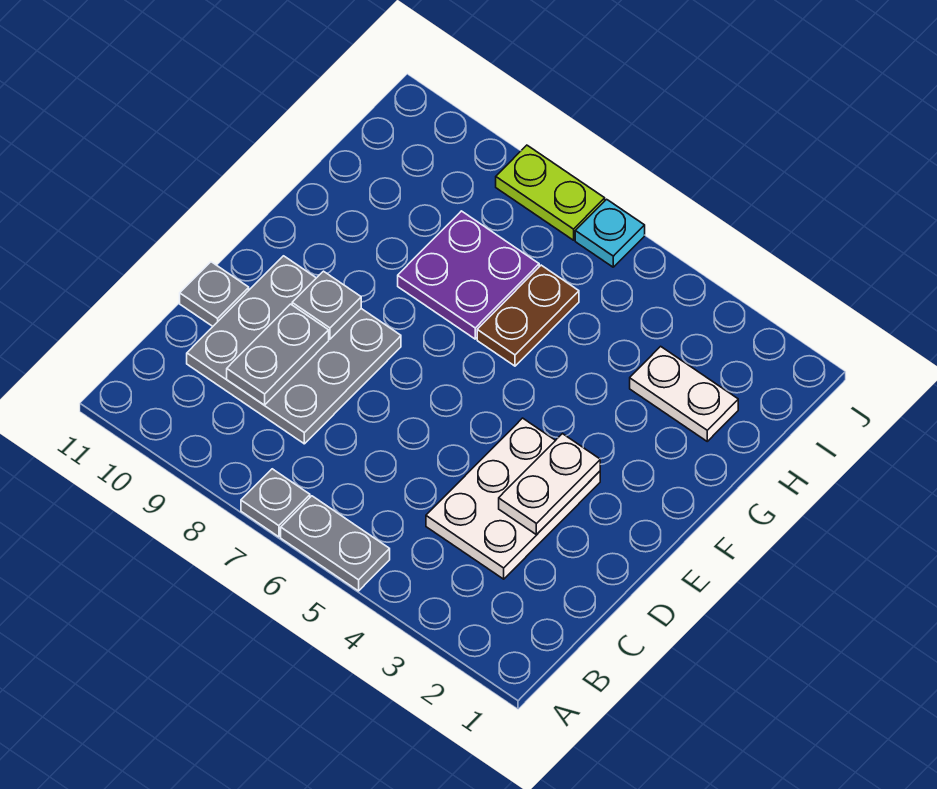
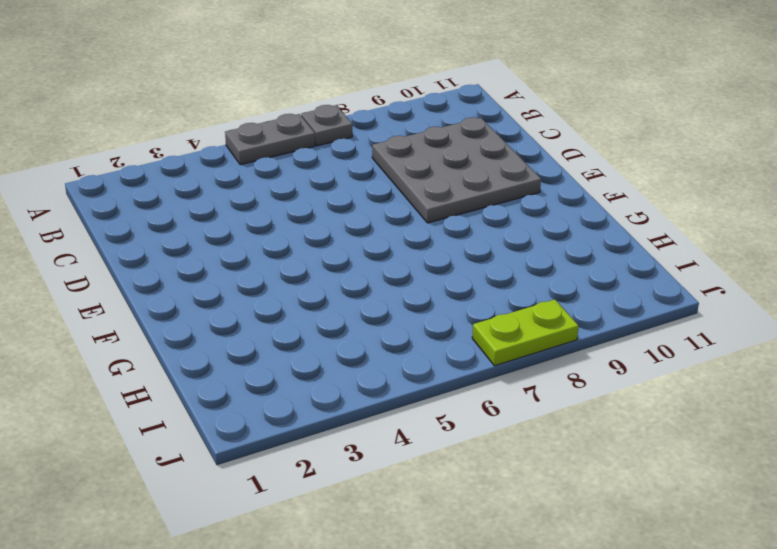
none -> white 2x3 plate [426,418,600,579]
none -> grey 1x1 plate [180,262,249,326]
none -> brown 1x2 plate [477,265,579,366]

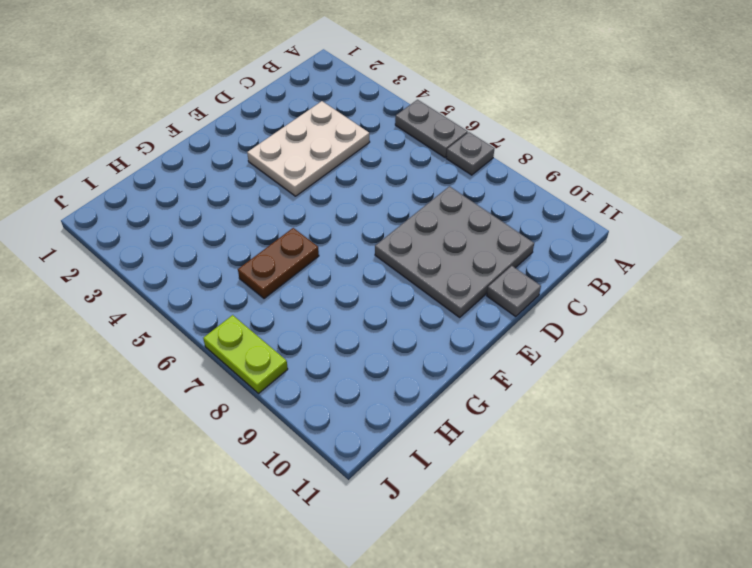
none -> purple 2x2 plate [398,211,539,339]
none -> white 1x2 plate [630,346,738,441]
none -> cyan 1x1 plate [575,199,645,267]

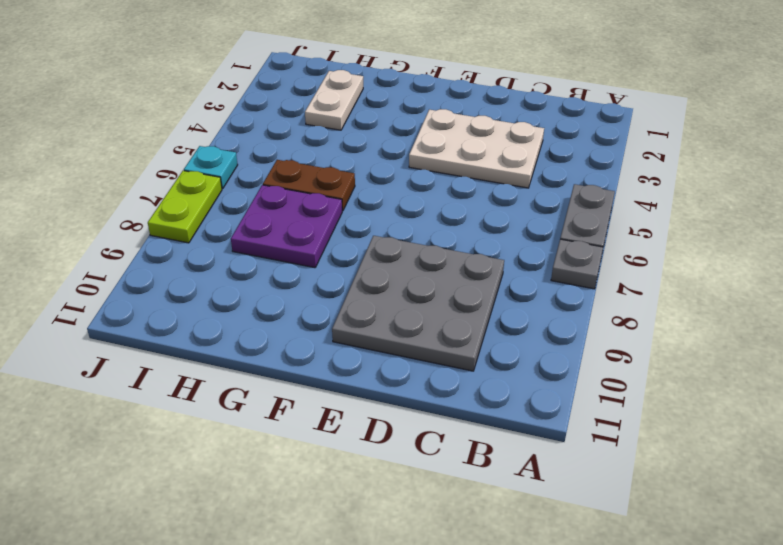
none -> grey 1x1 plate [180,262,249,326]
none -> grey 1x2 plate [227,304,329,405]
none -> white 1x2 plate [499,434,600,534]

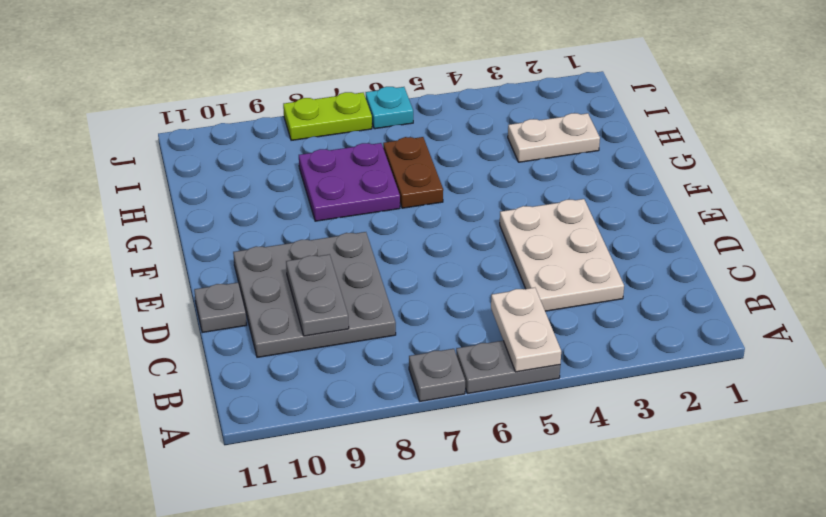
white 1x2 plate [491,288,561,372] -> white 1x2 plate moved to [499,434,600,534]
none -> grey 1x1 plate [292,271,361,339]

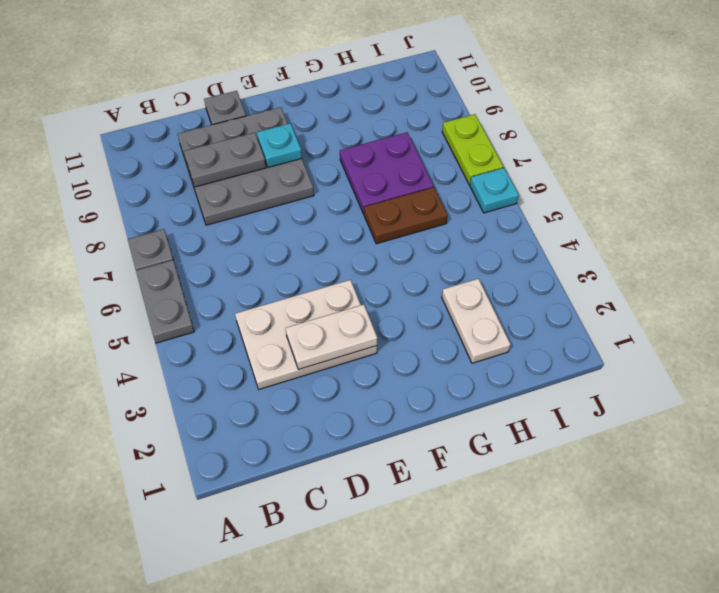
cyan 1x1 plate [257,123,302,167] -> grey 1x1 plate [292,271,361,339]

